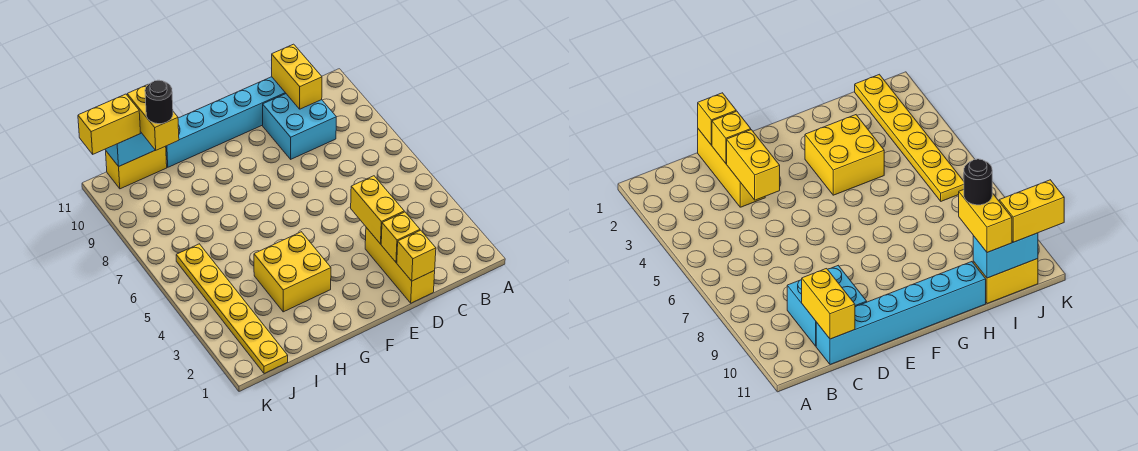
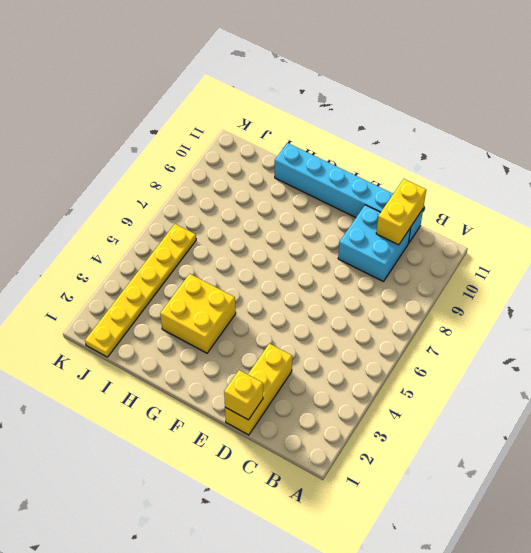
none -> yellow 1x2 brick [106,146,167,189]
none -> yellow 1x1 brick [381,212,420,262]
none -> yellow 1x2 brick [351,176,404,244]

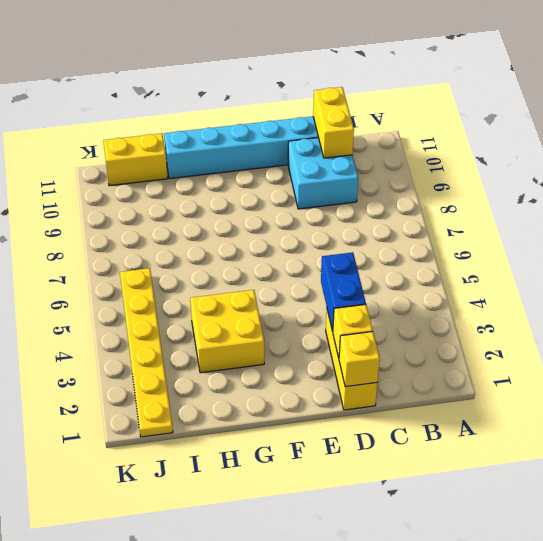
blue 1x2 brick [321,252,366,331] -> yellow 1x2 brick [351,176,404,244]
none -> cyan 1x2 brick [105,132,155,166]
none -> yellow 1x2 brick [127,85,179,150]
none -> yellow 1x2 brick [78,94,140,154]

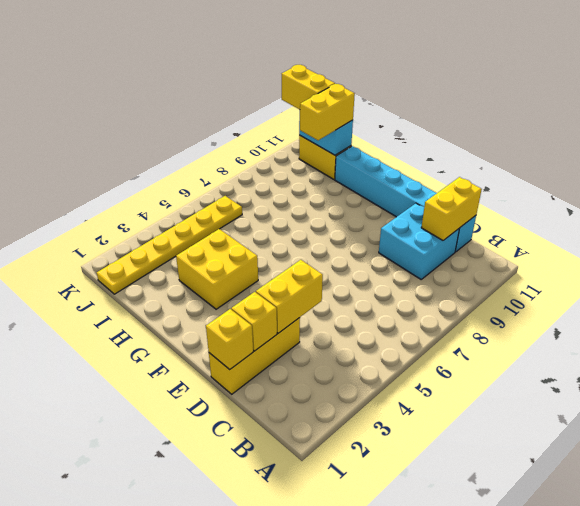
none -> black 1x1 round brick [145,80,173,124]

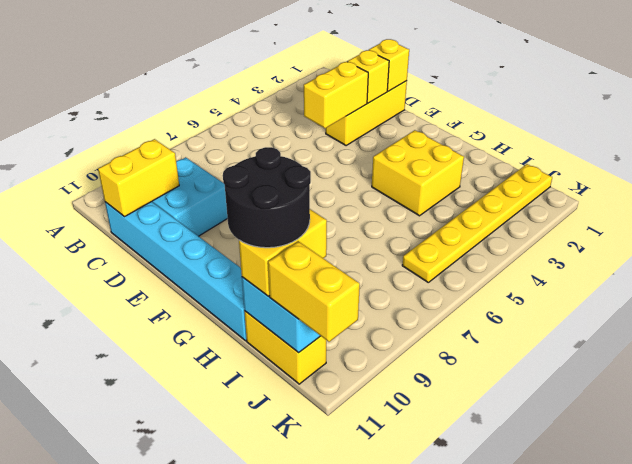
black 2x2 round brick [223,147,311,248] -> black 1x1 round brick [145,80,173,124]

